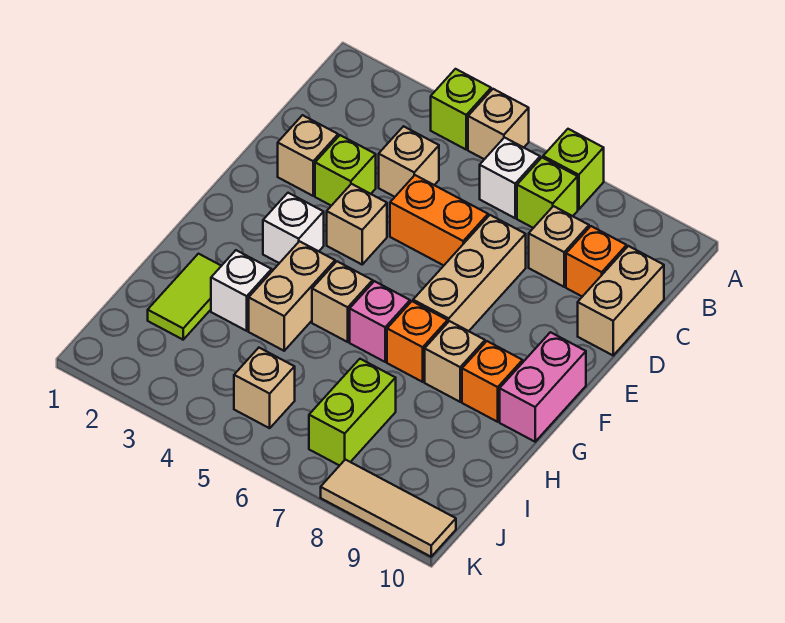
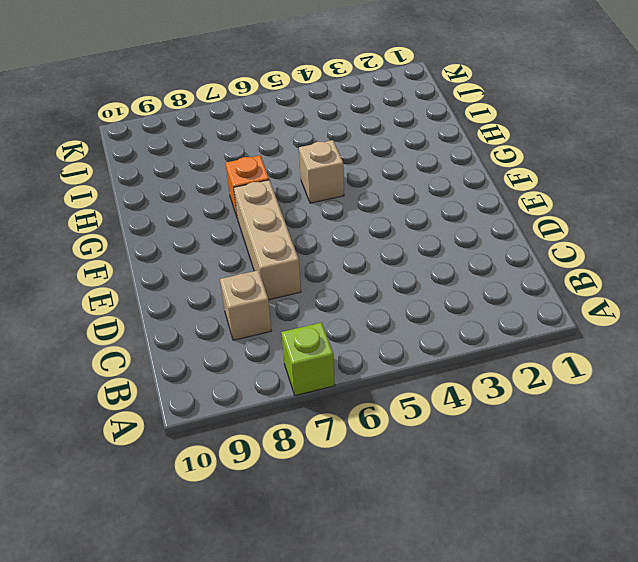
none -> lime 1x1 brick [431,69,491,149]
none -> tan 1x1 brick [468,89,529,159]
none -> white 1x1 brick [480,138,540,218]

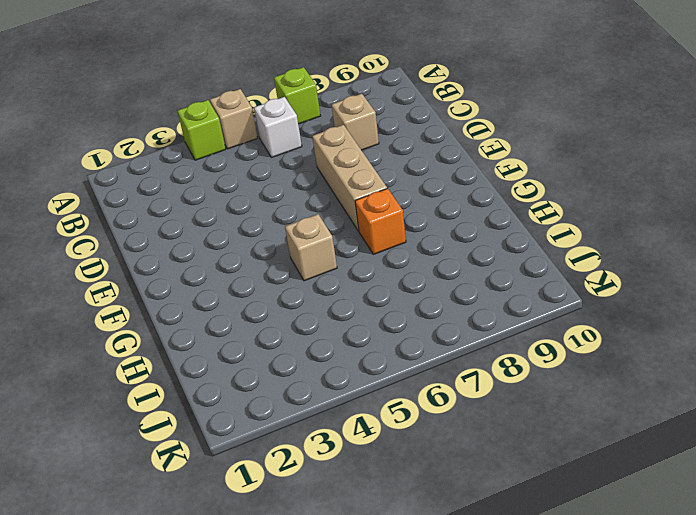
none -> lime 1x1 brick [517,158,578,228]
none -> tan 1x1 brick [379,126,439,197]
none -> orange 1x1 brick [566,226,627,297]

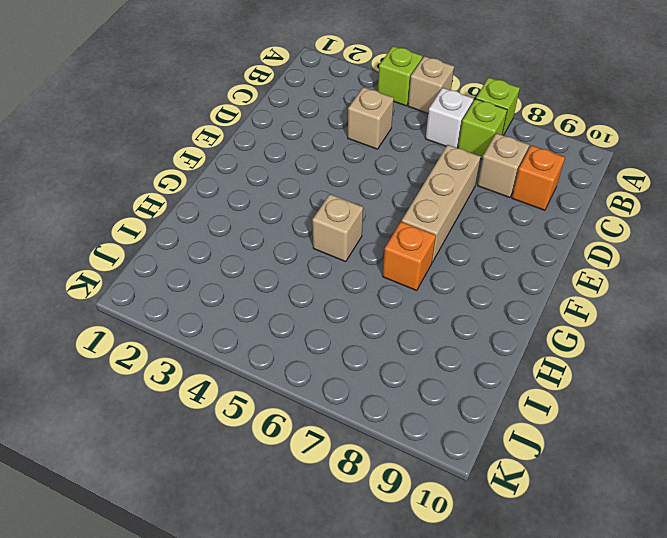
none -> tan 1x2 brick [578,246,664,355]
none -> tan 1x1 brick [278,115,338,196]
none -> lime 1x1 brick [315,135,376,206]

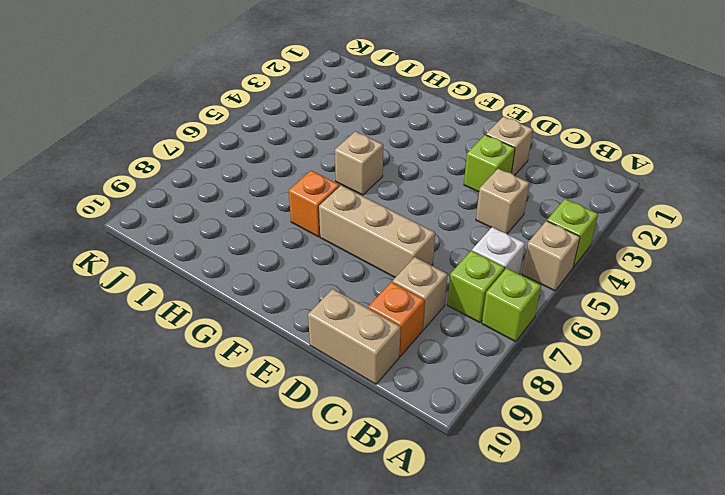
none -> orange 1x2 brick [390,175,488,265]
none -> tan 1x1 brick [327,184,387,264]
none -> white 1x1 brick [263,193,324,263]

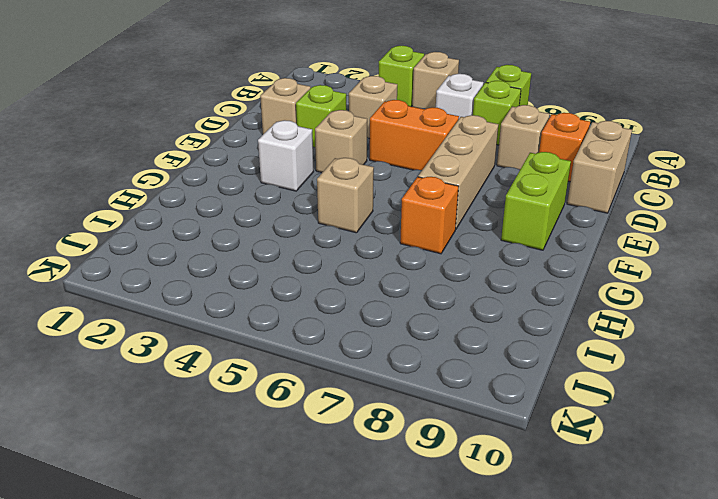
lime 1x2 brick [501,152,571,250] -> lime 1x2 brick moved to [309,359,396,466]
none -> pink 1x2 brick [500,332,586,442]
none -> tan 1x2 brick [249,241,335,351]
none -> pink 1x1 brick [350,281,410,362]

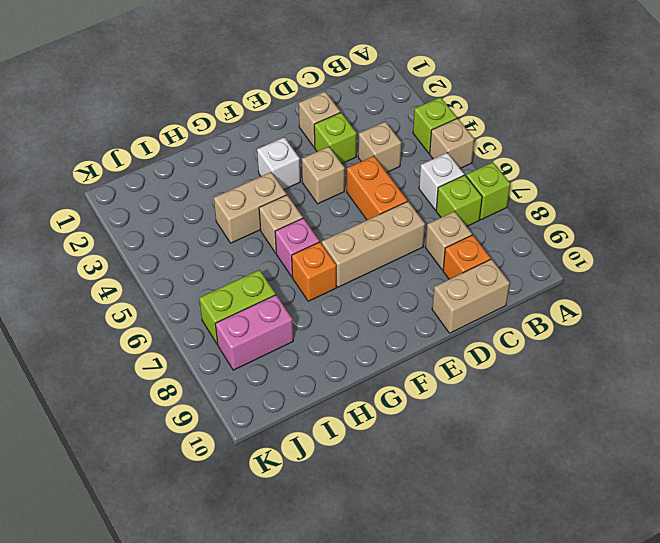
pink 1x2 brick [215,295,293,370] -> pink 1x2 brick moved to [500,332,586,442]
none -> tan 1x1 brick [425,321,485,402]
none -> orange 1x1 brick [462,341,523,422]
none -> lime 1x2 tile [148,254,221,340]

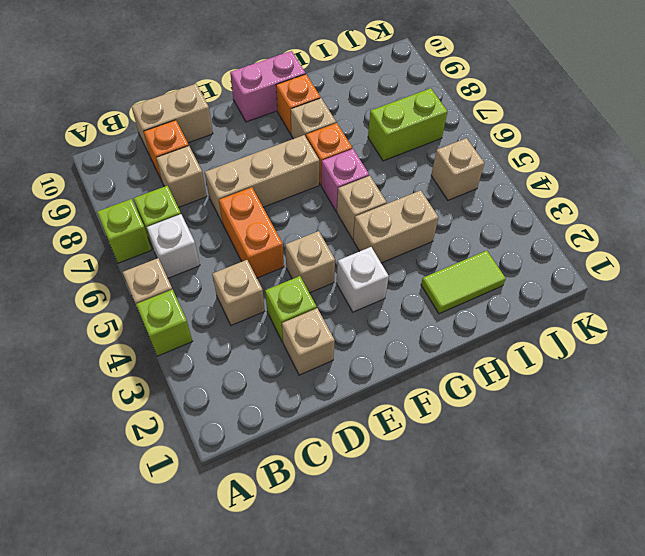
none -> white 1x1 brick [211,250,272,331]
none -> tan 1x3 tile [321,460,456,557]

